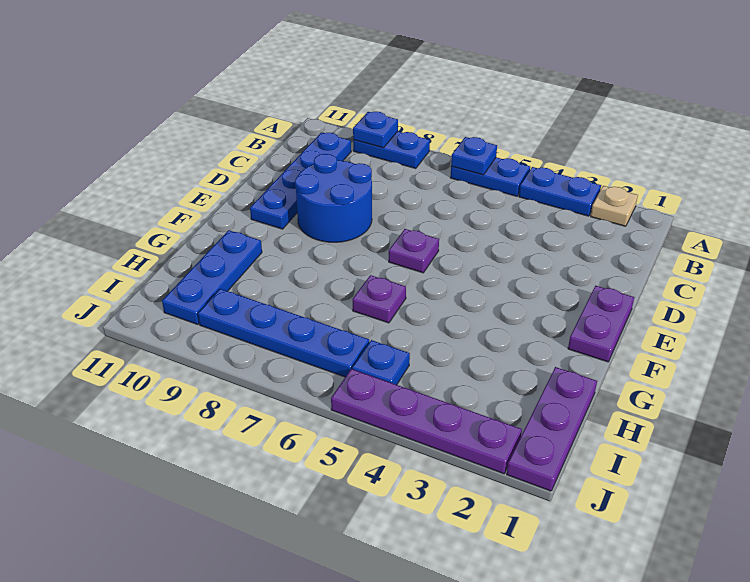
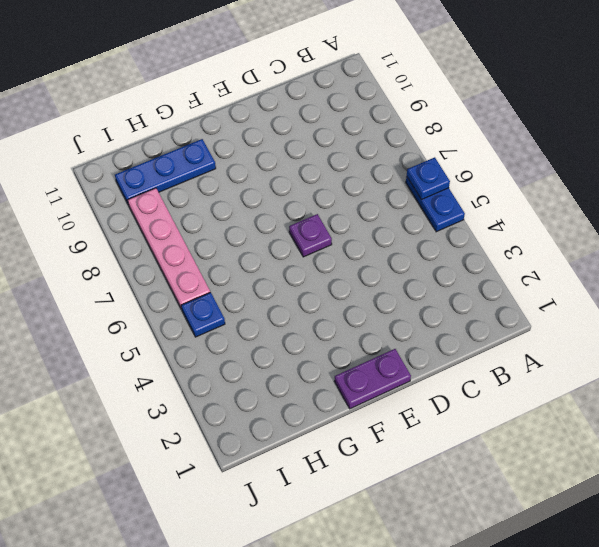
pink 1x4 plate [128,188,210,309] -> blue 1x4 plate [198,289,369,377]
none -> tan 1x1 plate [591,186,638,226]
none -> blue 1x2 plate [519,167,601,216]
none -> blue 1x2 plate [353,131,430,168]

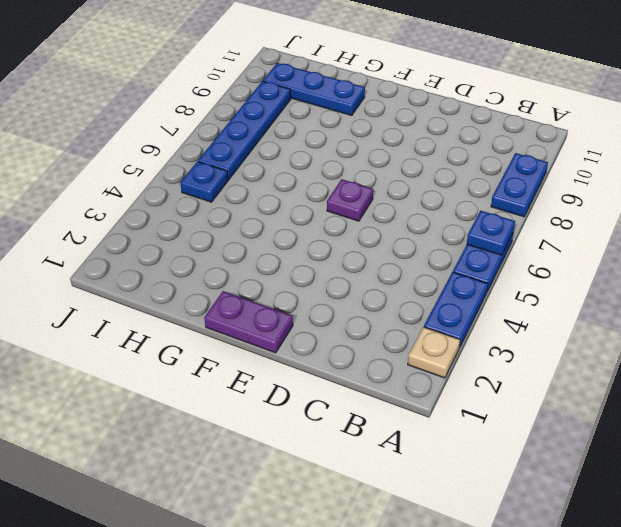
none -> blue 1x4 plate [250,132,351,229]
none -> blue 2x2 round brick [295,154,372,242]
none -> purple 1x1 plate [353,275,406,323]

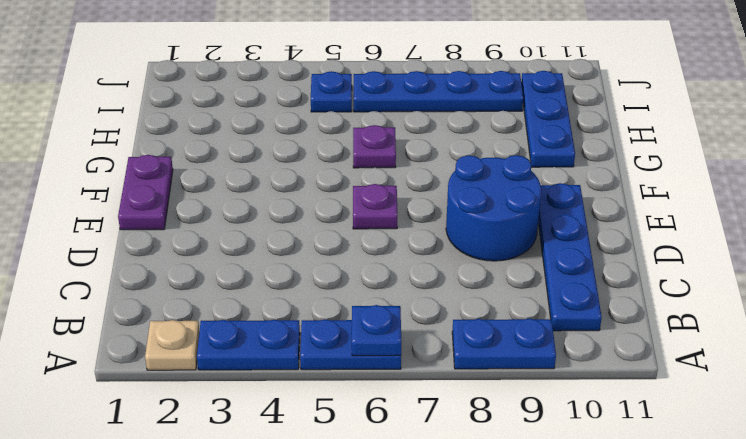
none -> purple 1x3 plate [507,367,597,491]
none -> purple 1x4 plate [331,369,522,474]
none -> blue 1x1 plate [353,112,398,148]

